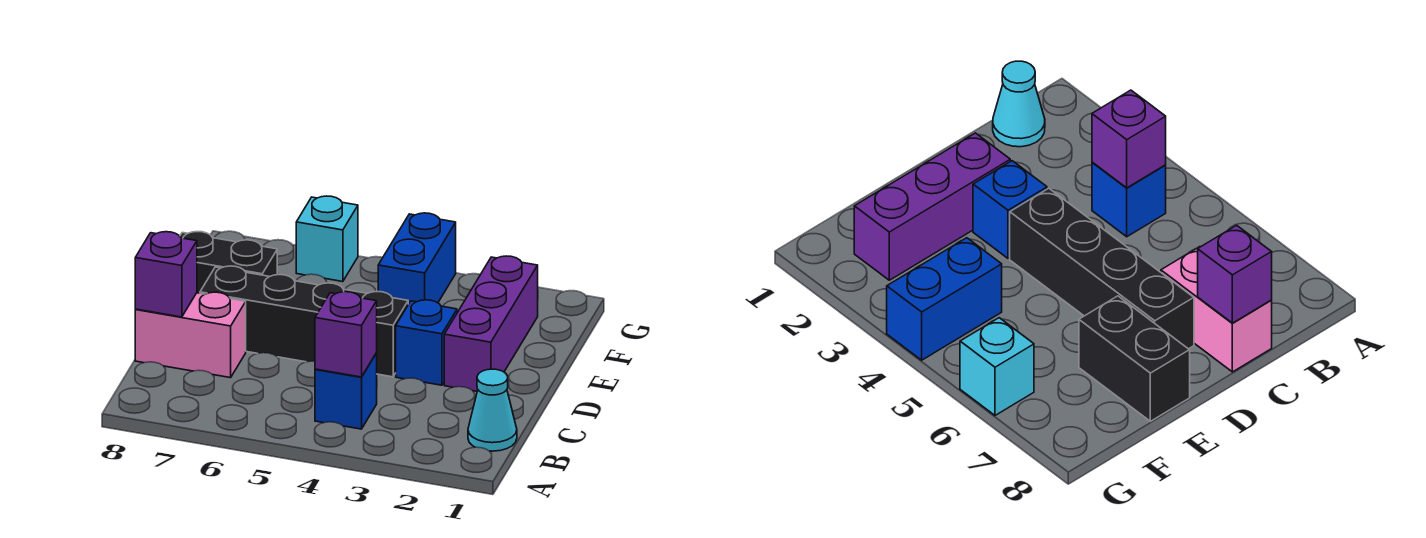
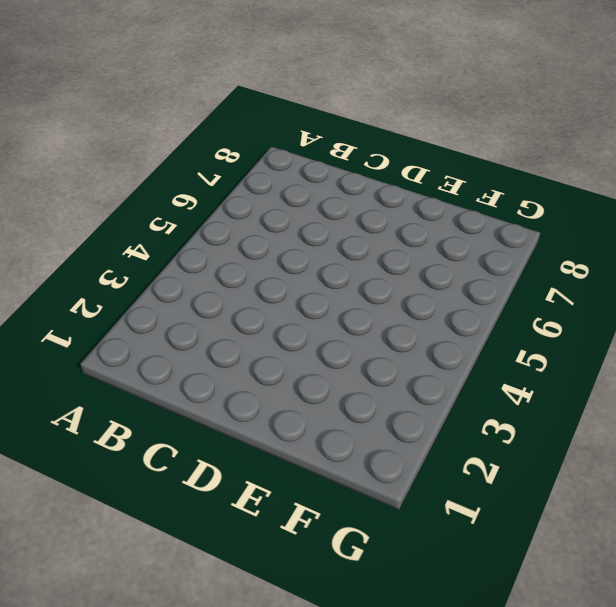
none -> cyan 1x1 cone [468,369,517,451]
none -> blue 1x1 brick [315,353,377,429]

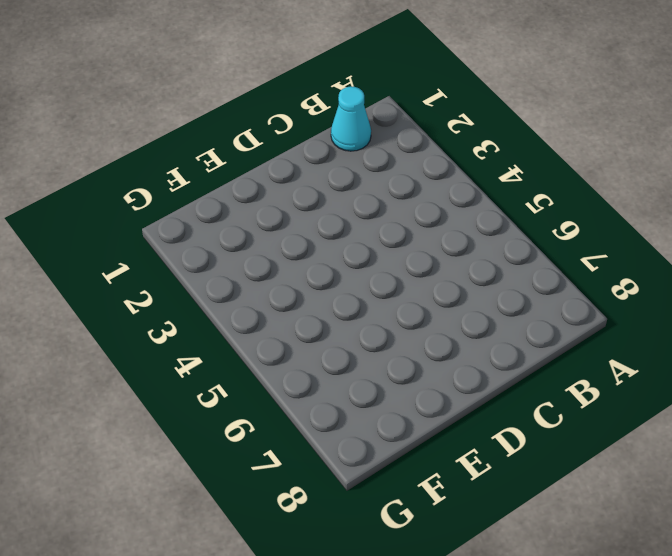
none -> blue 1x1 brick [315,353,377,429]
none -> pink 1x2 brick [135,292,246,378]

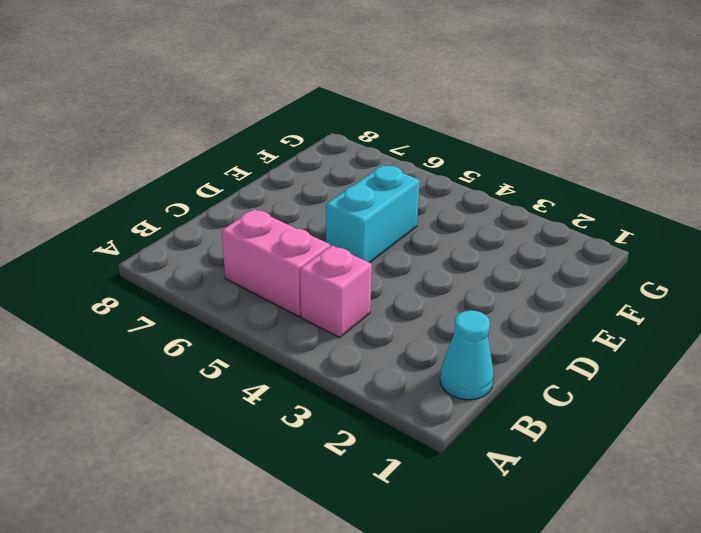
pink 1x1 brick [300,245,372,338] -> blue 1x1 brick [315,353,377,429]
pink 1x2 brick [222,209,330,316] -> pink 1x2 brick moved to [135,292,246,378]
cyan 1x2 brick [326,165,420,263] -> black 1x4 brick [200,266,408,377]
none -> purple 1x3 brick [444,256,538,391]
none -> blue 1x1 brick [396,300,457,385]

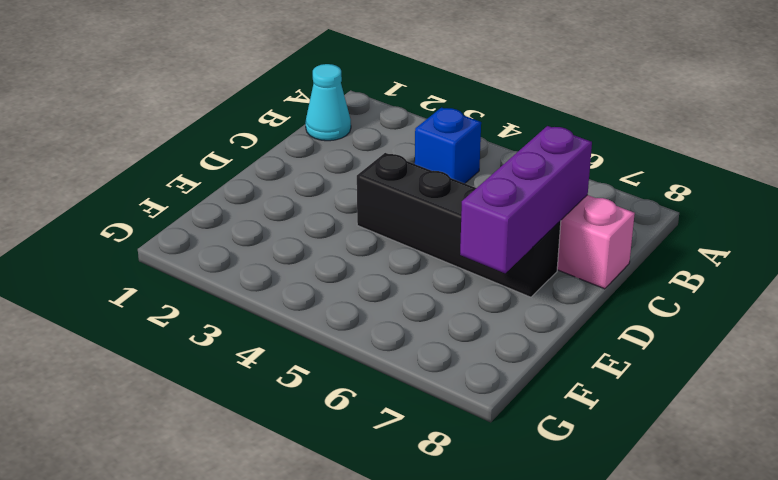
purple 1x3 brick [460,126,592,273] -> purple 1x3 brick moved to [444,256,538,391]
none -> blue 1x1 brick [396,300,457,385]
none -> black 1x2 brick [180,232,277,293]

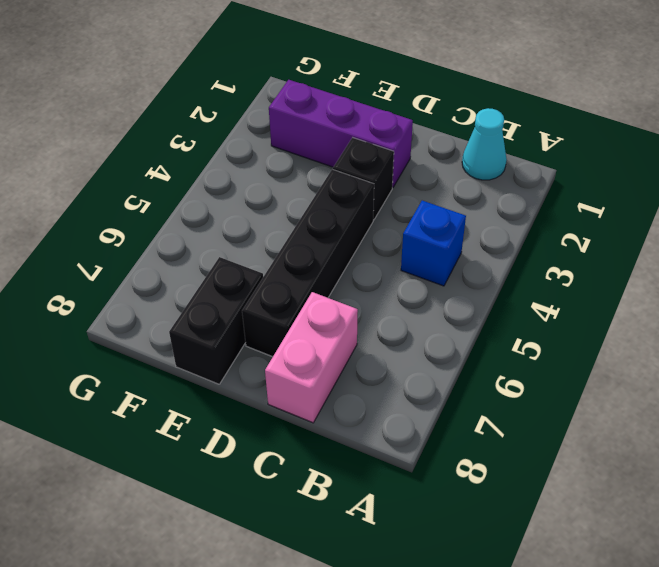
black 1x1 brick [333,137,394,220] -> blue 1x1 brick [396,300,457,385]
none -> blue 1x2 brick [378,213,456,304]
none -> cyan 1x1 brick [296,196,358,282]

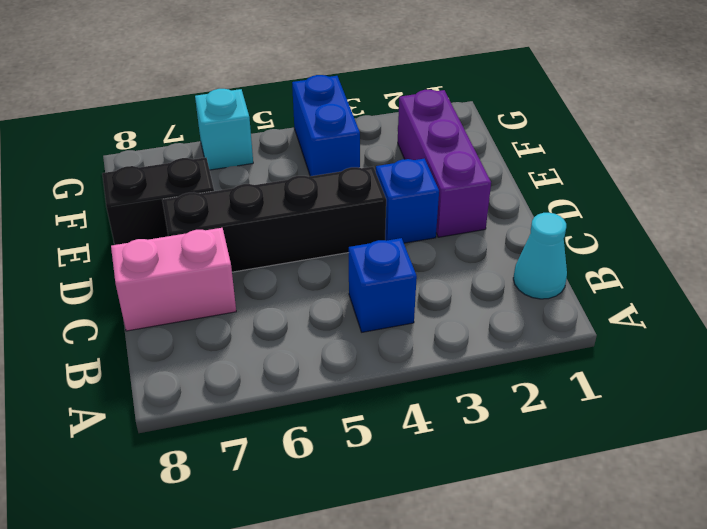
none -> purple 1x1 brick [315,292,377,377]
none -> purple 1x1 brick [135,232,197,317]

